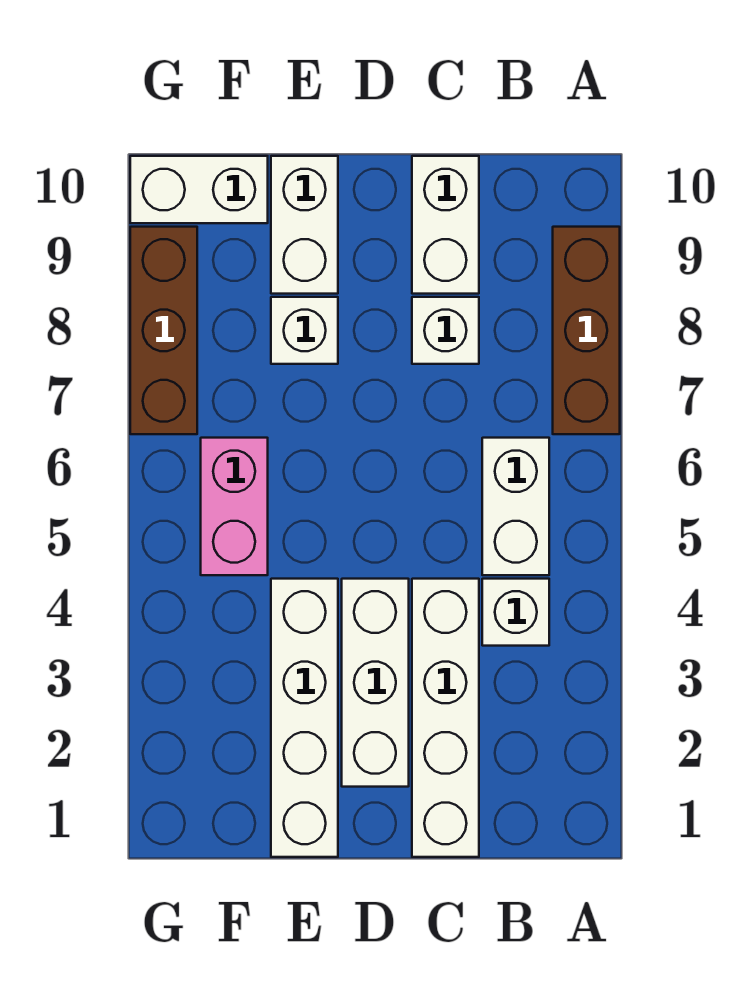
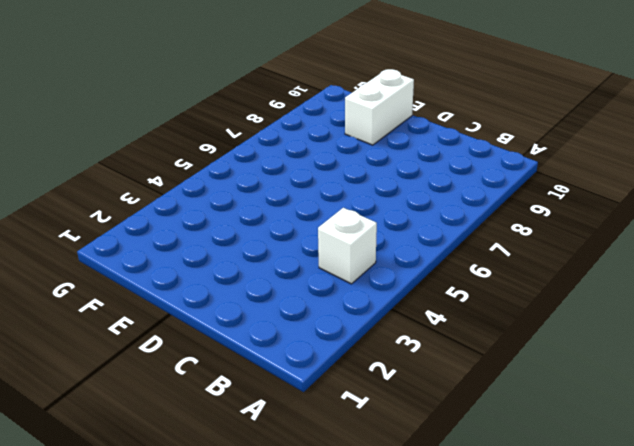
none -> brown 1x3 brick [553,227,620,434]
none -> white 1x2 brick [482,438,549,575]
none -> white 1x4 brick [412,579,479,857]

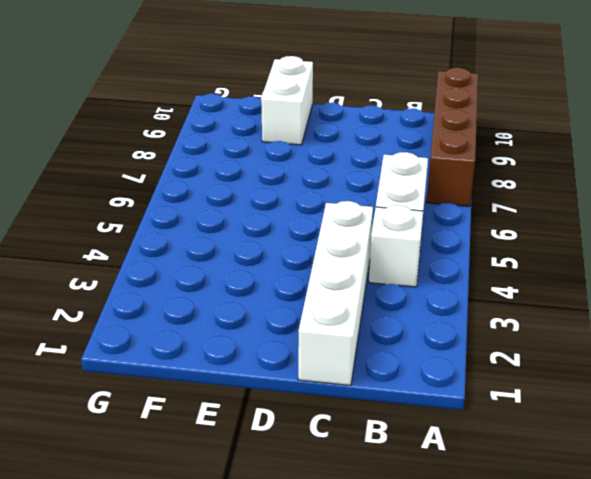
brown 1x4 brick [427,68,478,206] -> brown 1x3 brick [553,227,620,434]
none -> white 1x1 brick [412,297,479,364]
none -> white 1x2 brick [412,156,479,294]
none -> white 1x3 brick [342,579,409,787]

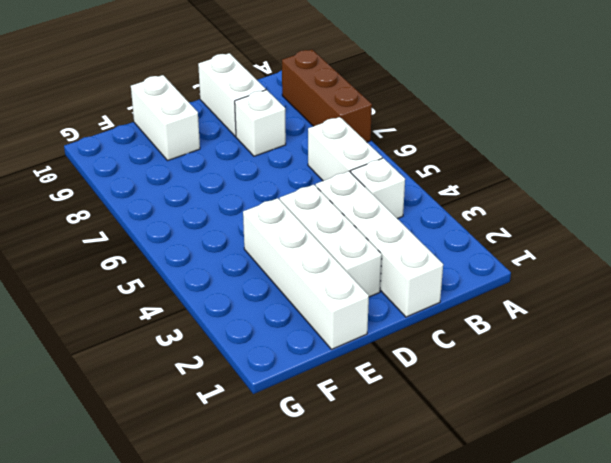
none -> white 1x1 brick [271,297,338,364]
none -> pink 1x2 brick [201,438,268,575]
none -> white 1x2 brick [130,156,268,223]

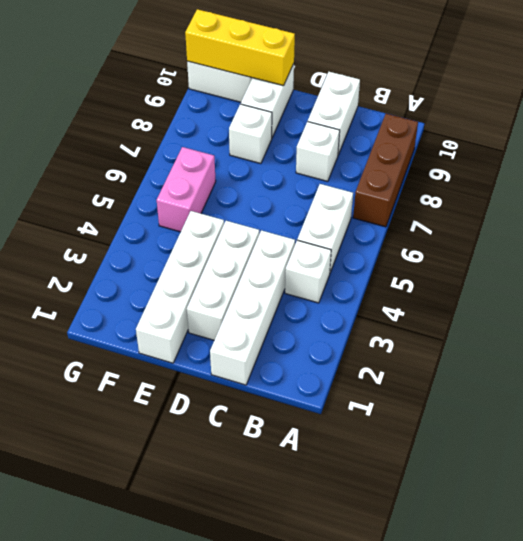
yellow 1x3 brick [185,9,295,86] -> none
none -> brown 1x3 brick [130,227,197,434]

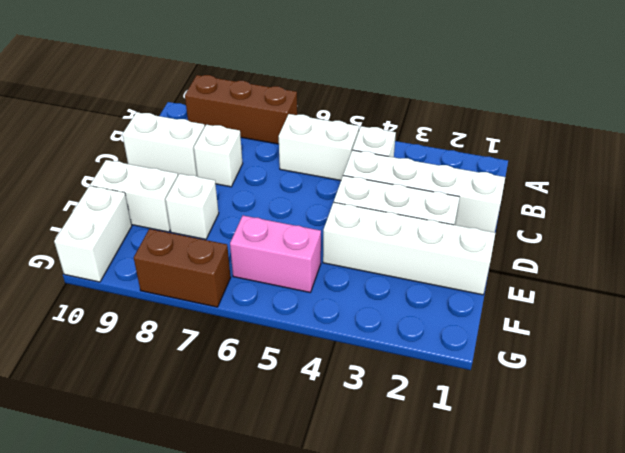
brown 1x2 brick [134,229,231,307] -> brown 1x3 brick [130,227,197,434]

